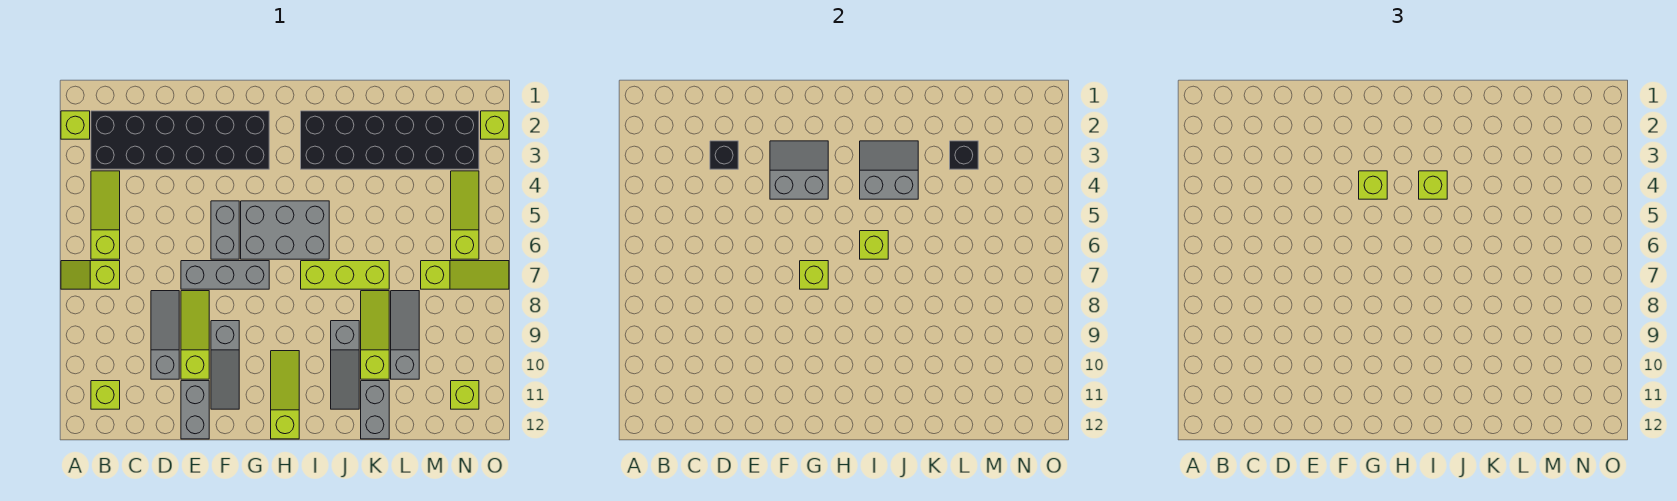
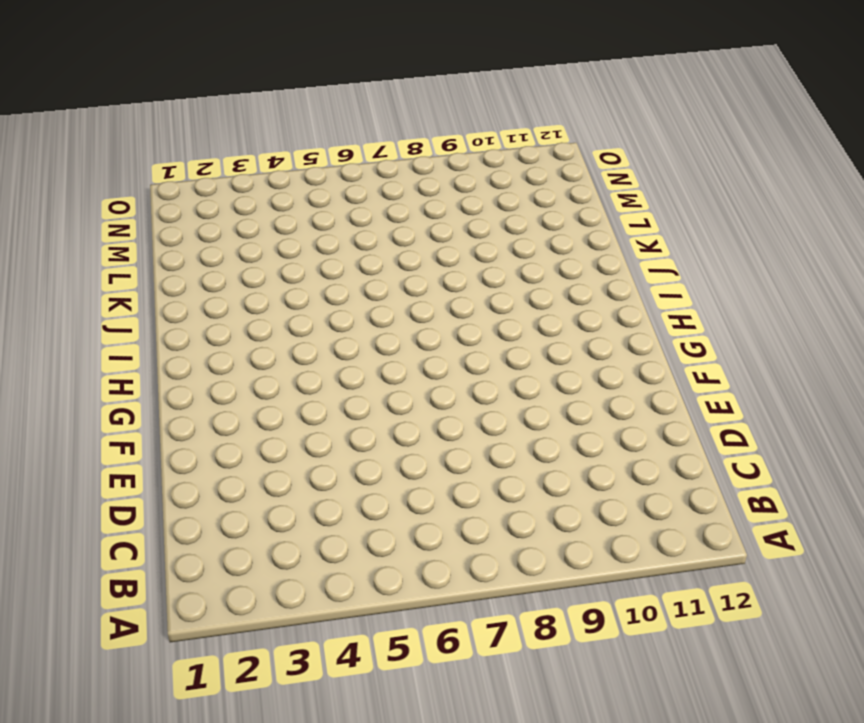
none -> lime 1x1 brick [61,111,90,139]
none -> lime 1x2 slope [61,261,120,289]
none -> black 2x6 brick [91,111,269,169]
none -> lime 1x3 slope [91,171,120,259]

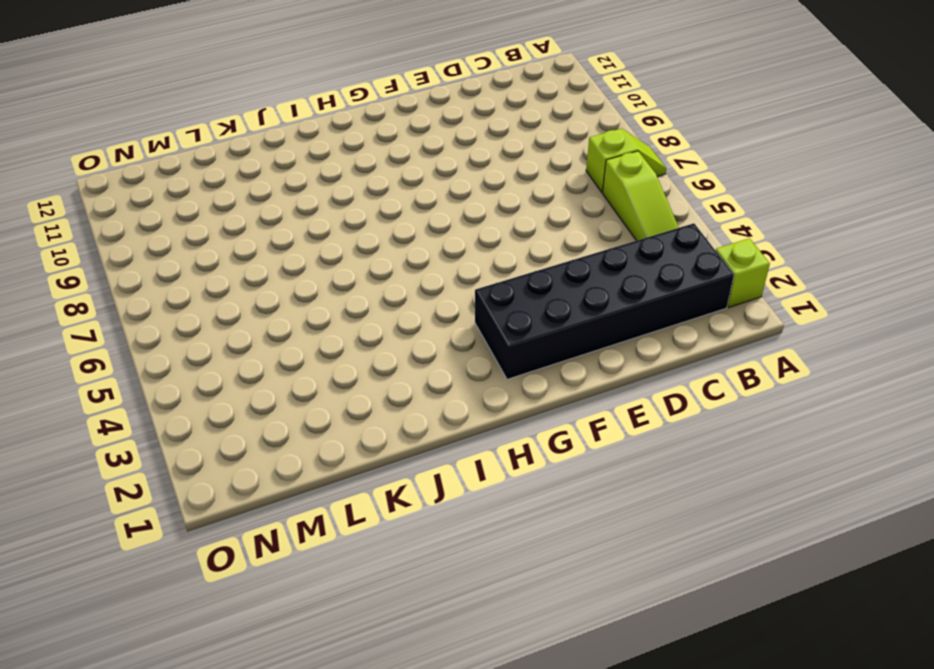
none -> lime 1x1 brick [91,381,120,409]
none -> grey 1x3 slope [151,291,179,379]
none -> grey 1x3 brick [181,261,269,289]
none -> lime 1x3 slope [181,291,209,379]

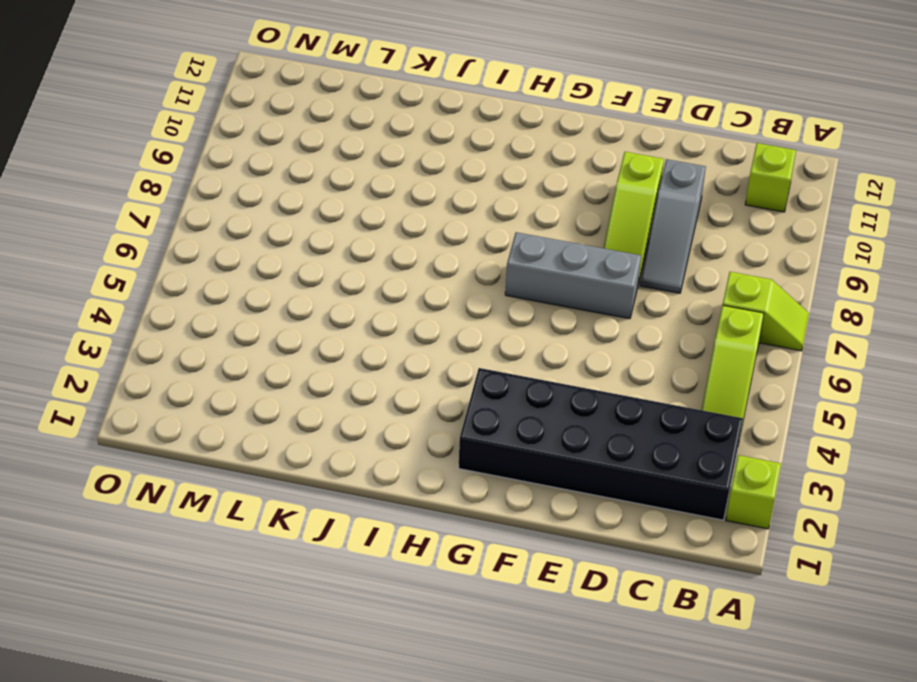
none -> grey 1x2 brick [181,381,209,439]
none -> grey 1x2 brick [211,201,239,259]
none -> grey 1x3 slope [211,321,239,409]
none -> grey 2x3 brick [241,201,329,259]

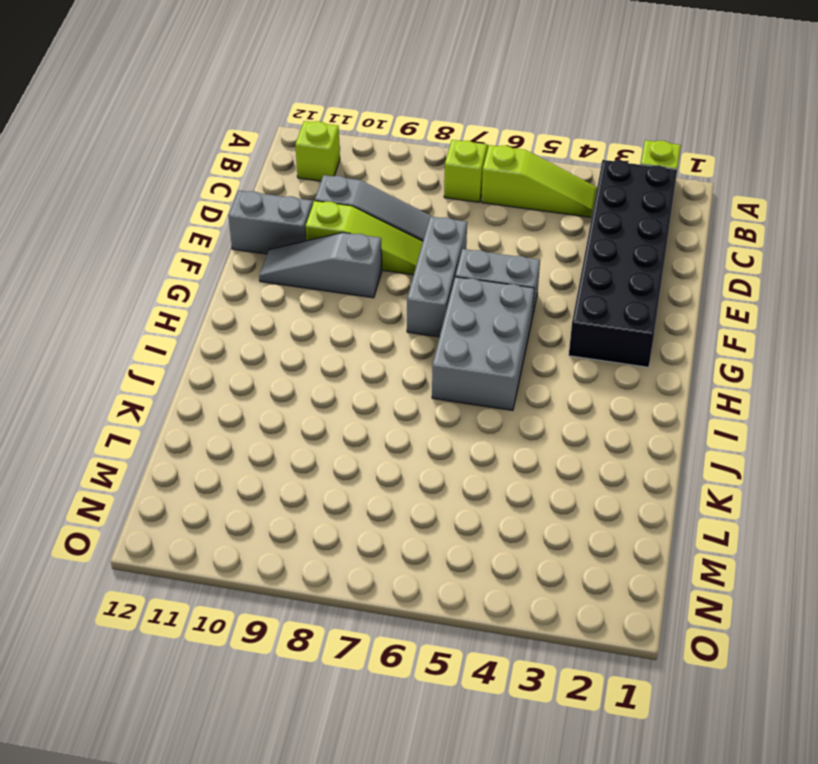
none -> lime 1x3 slope [271,351,299,439]
none -> black 2x6 brick [301,111,479,169]
none -> lime 1x3 brick [301,261,389,289]
none -> grey 1x3 slope [331,321,359,409]

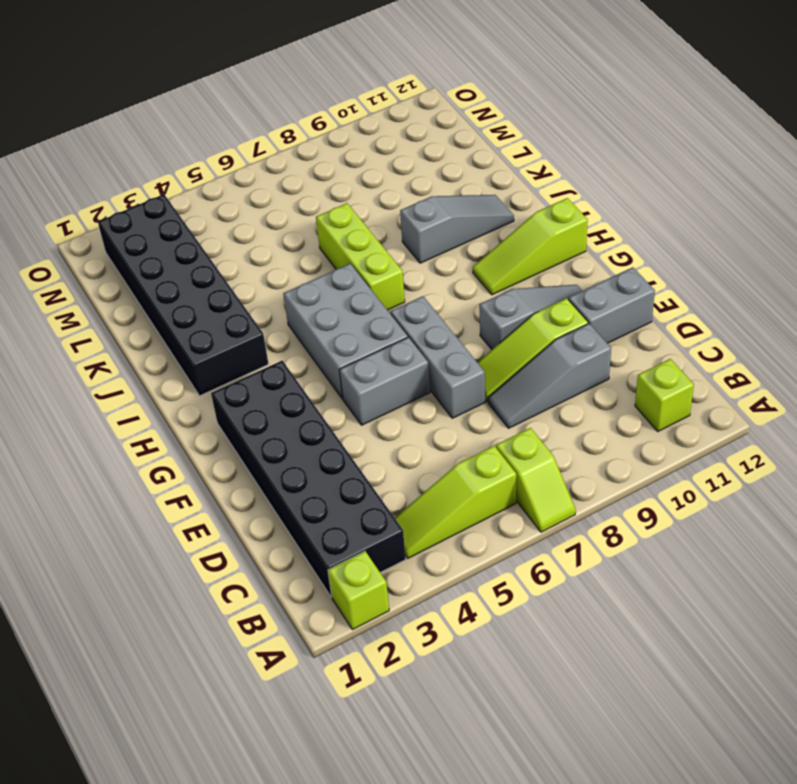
none -> lime 1x3 slope [361,291,389,379]
none -> grey 1x2 brick [361,381,389,439]
none -> grey 1x3 slope [391,291,419,379]
none -> lime 1x3 slope [421,261,509,289]

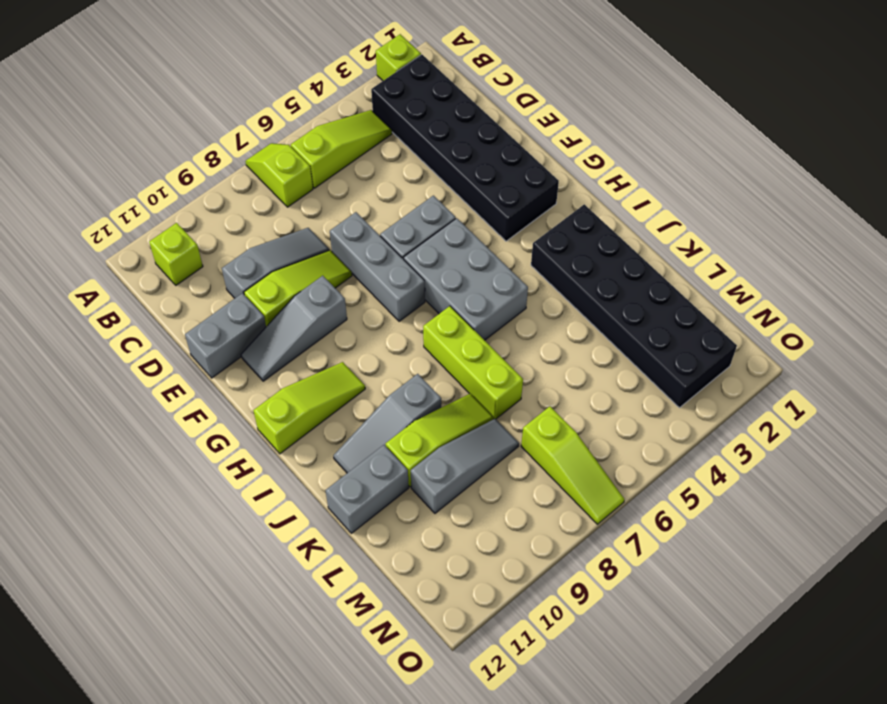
none -> lime 1x3 slope [451,171,479,259]
none -> lime 1x1 brick [451,381,479,409]
none -> lime 1x1 brick [481,111,509,139]
none -> black 1x1 brick [710,141,738,169]

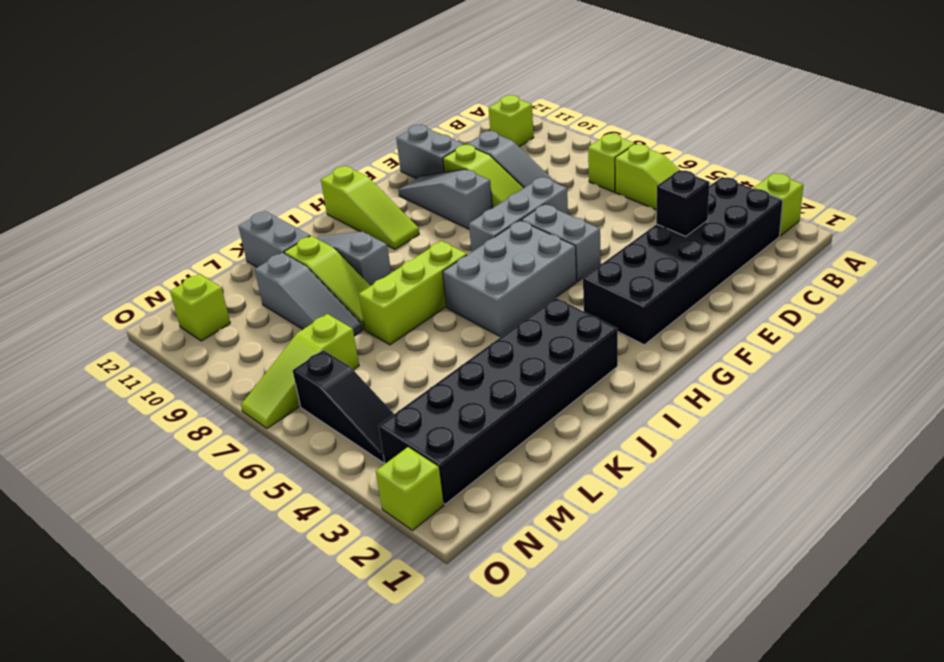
black 1x3 slope [293,350,394,463] -> lime 1x3 slope [451,171,479,259]
none -> grey 2x2 slope [770,141,828,199]
none -> lime 1x1 brick [800,261,828,289]
none -> grey 2x2 slope [860,141,918,199]
none -> lime 1x1 brick [860,231,888,259]

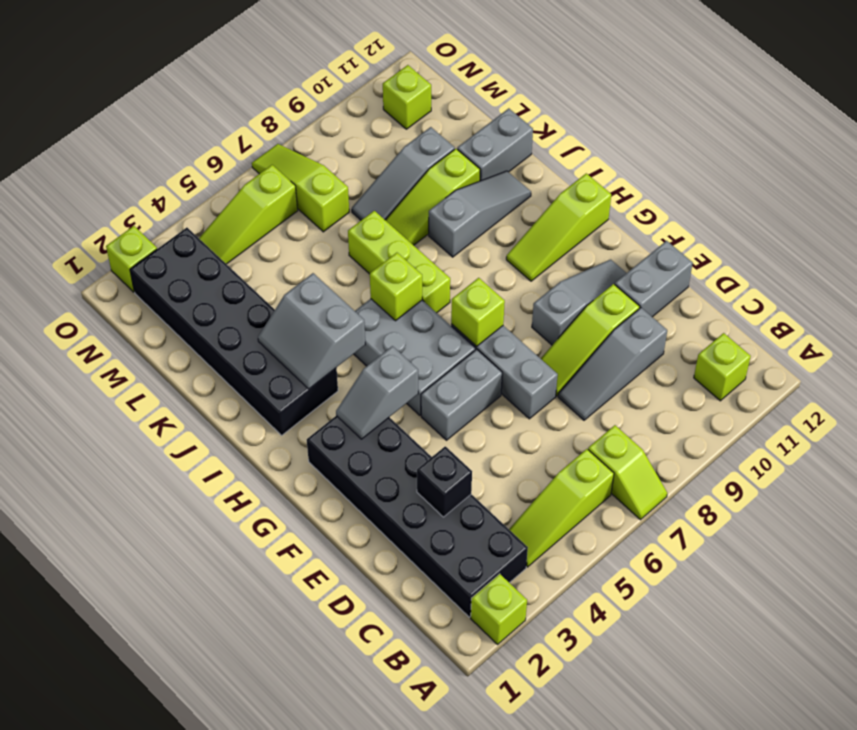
grey 1x2 slope [336,346,418,439] -> grey 2x2 slope [770,141,828,199]
none -> black 1x1 brick [950,141,978,169]
none -> lime 1x1 brick [1359,171,1387,199]
none -> lime 1x1 brick [1419,171,1447,199]

